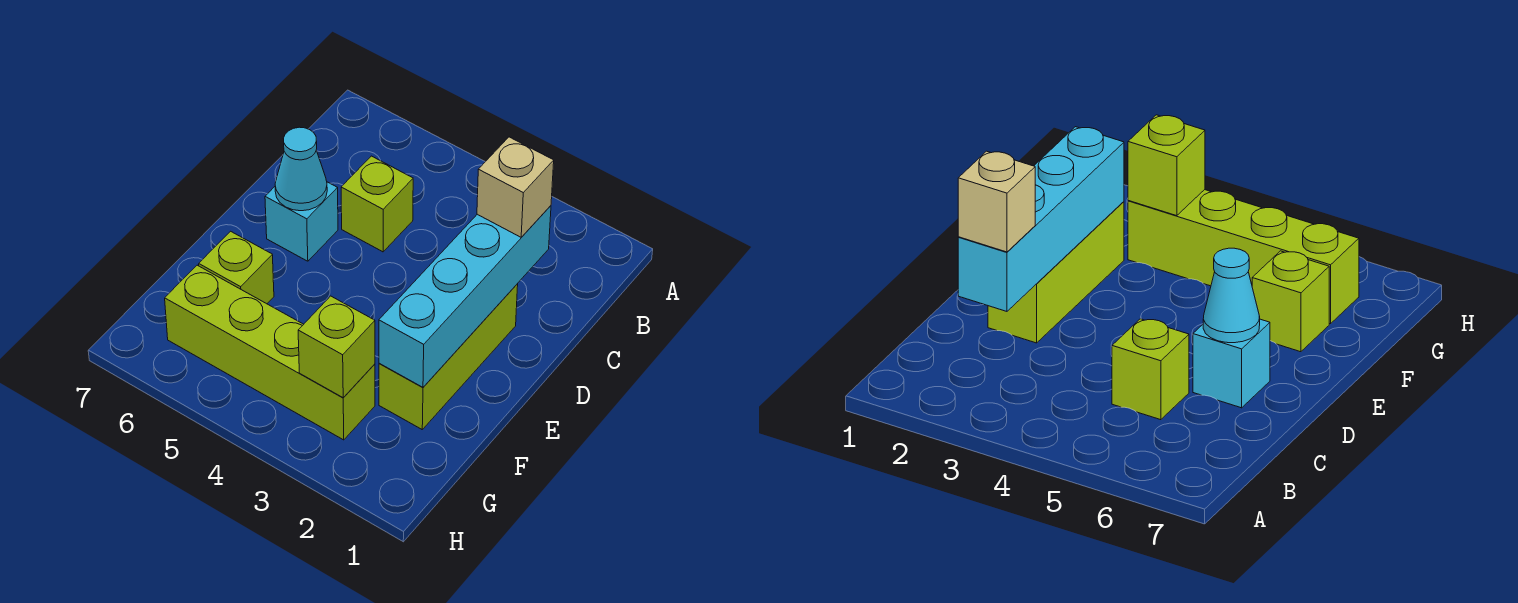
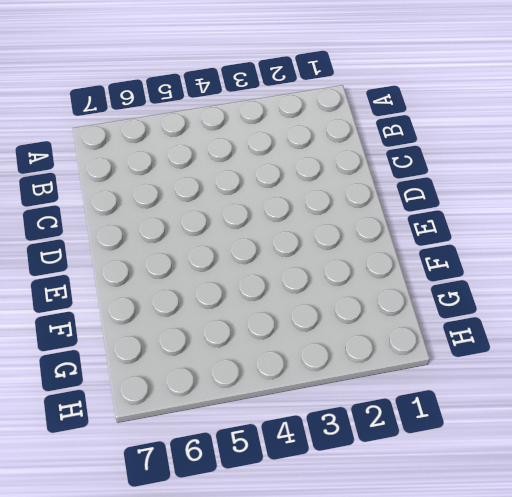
none -> lime 1x1 brick [341,156,413,252]
none -> lime 1x3 brick [379,284,518,429]

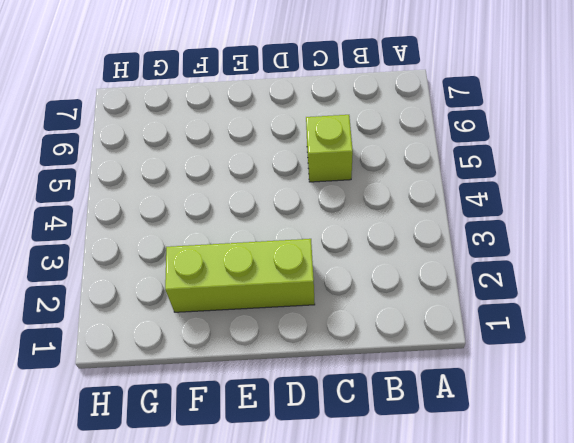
none -> cyan 1x1 brick [265,182,338,261]
none -> lime 1x1 brick [199,231,274,304]

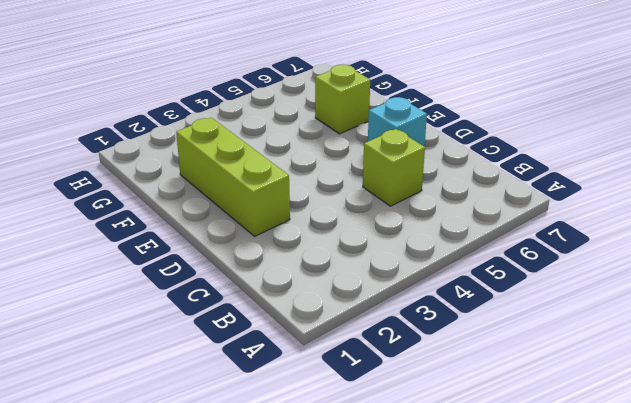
none -> lime 1x4 brick [165,265,375,440]
none -> cyan 1x4 brick [379,206,551,387]

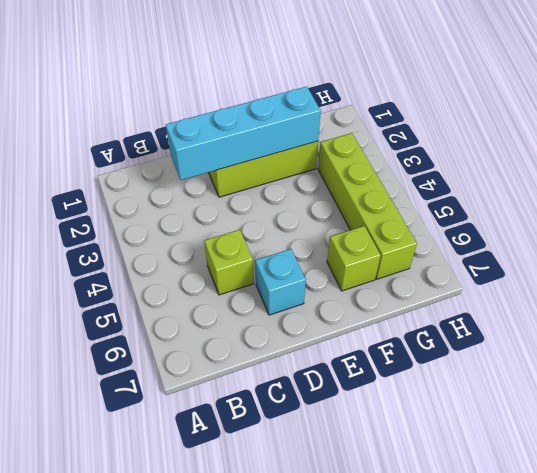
none -> cyan 1x1 cone [275,127,327,211]
none -> lime 1x1 brick [298,296,375,398]

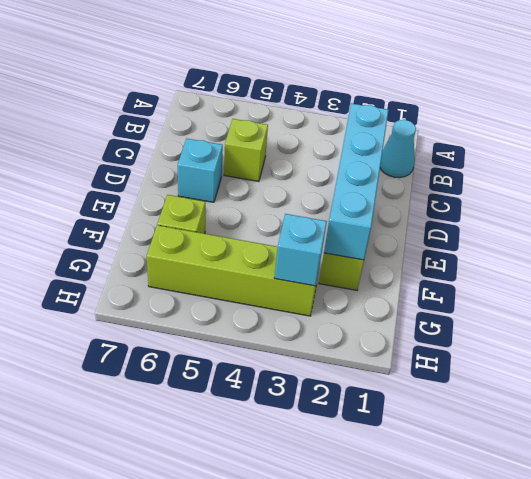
cyan 1x1 cone [380,120,416,178] -> cyan 1x1 cone moved to [275,127,327,211]
cyan 1x1 brick [275,214,327,286] -> lime 1x1 brick [298,296,375,398]
none -> tan 1x1 brick [477,137,554,237]

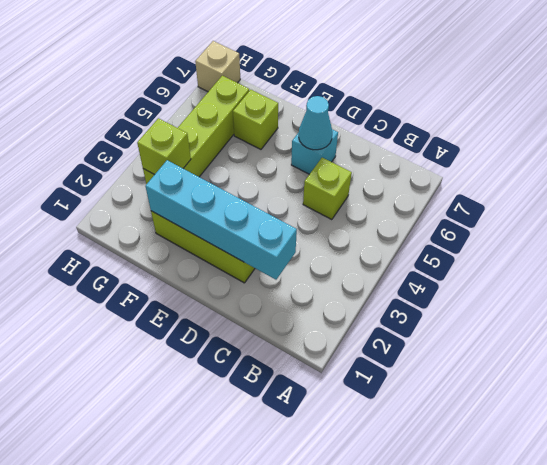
tan 1x1 brick [195,41,240,92] -> tan 1x1 brick moved to [477,137,554,237]

